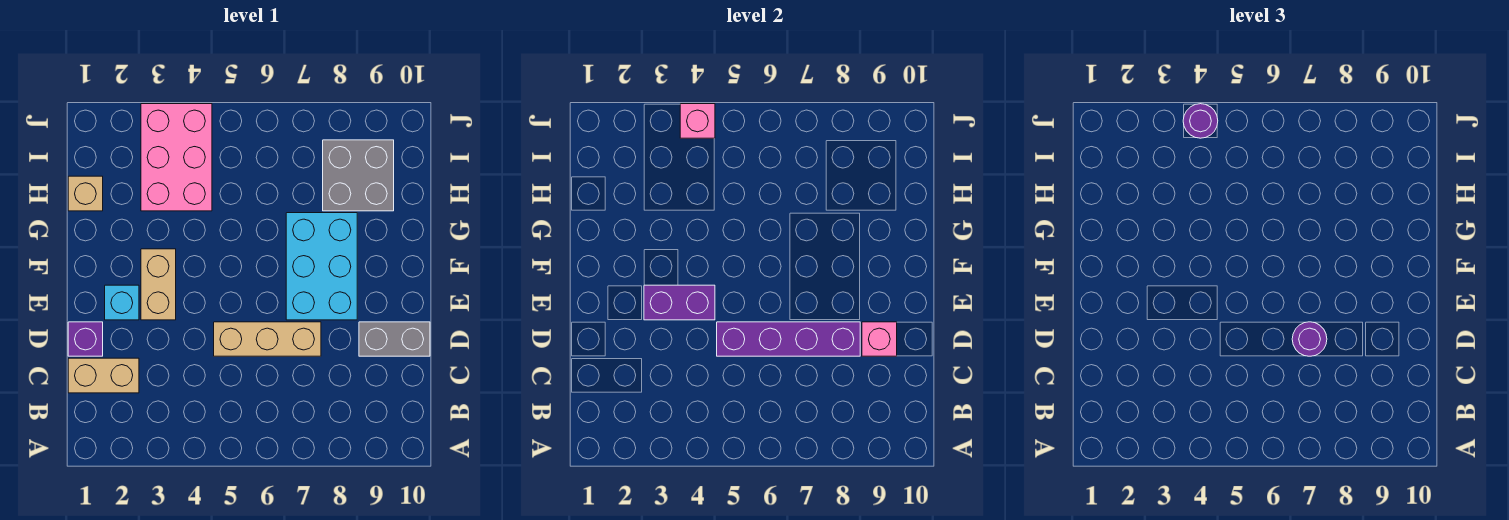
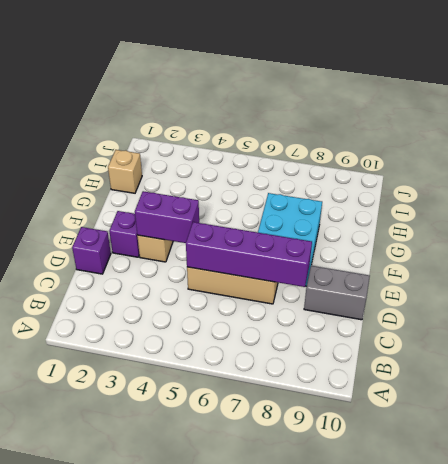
purple 1x1 brick [109,211,139,257] -> cyan 1x1 brick [105,285,139,320]
none -> tan 1x2 brick [68,358,139,393]
none -> pink 2x3 brick [141,104,212,211]
none -> grey 2x2 brick [323,140,394,211]

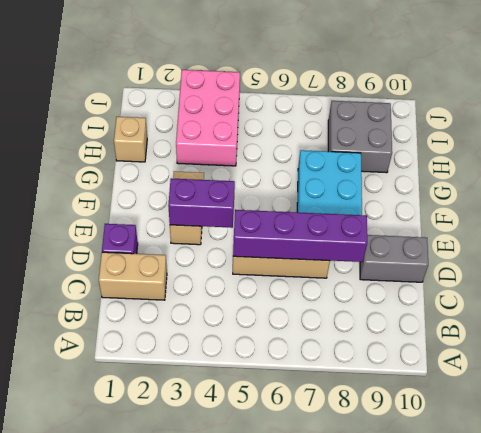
none -> cyan 1x1 brick [105,285,139,320]
none -> pink 1x1 brick [862,322,897,356]
none -> pink 1x1 brick [680,104,715,138]

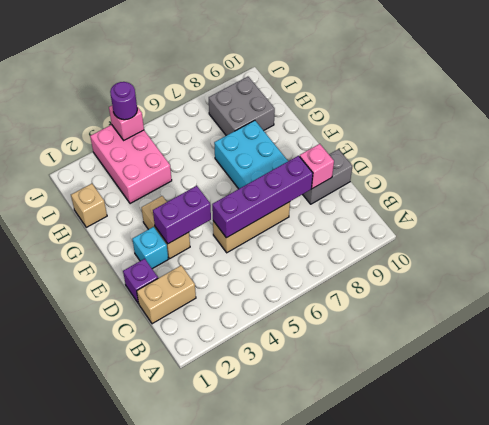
none -> purple 1x1 round brick [1292,322,1327,356]

